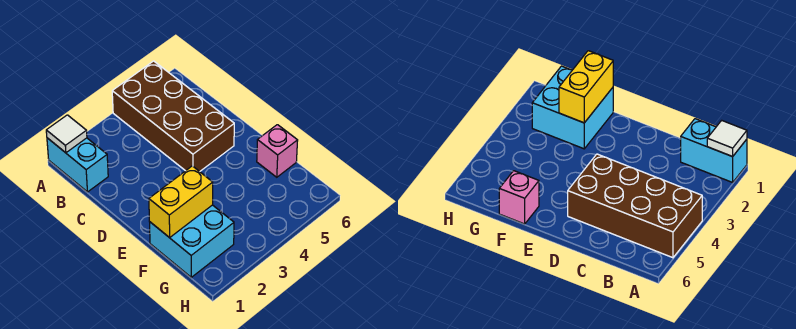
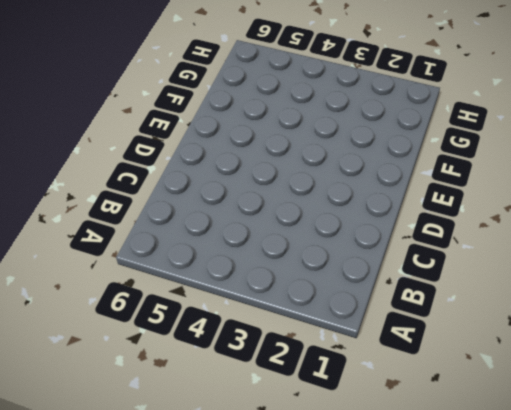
none -> cyan 1x2 brick [47,138,108,192]
none -> brown 2x4 brick [112,61,234,172]

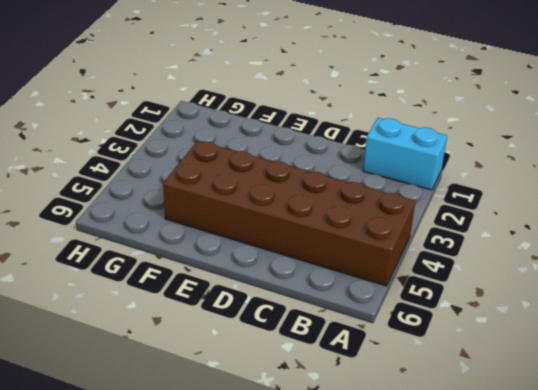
brown 2x6 brick [163,141,415,286] -> brown 2x4 brick [112,61,234,172]
none -> cyan 2x2 brick [150,205,234,277]
none -> pink 1x1 brick [257,125,298,177]

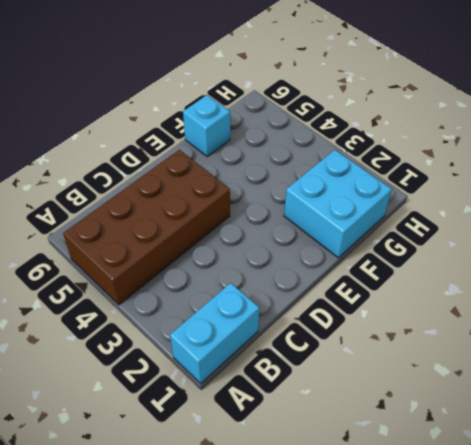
cyan 1x1 brick [183,95,230,157] -> pink 1x1 brick [257,125,298,177]
none -> white 1x1 tile [46,115,87,153]
none -> yellow 1x2 brick [149,166,213,238]

